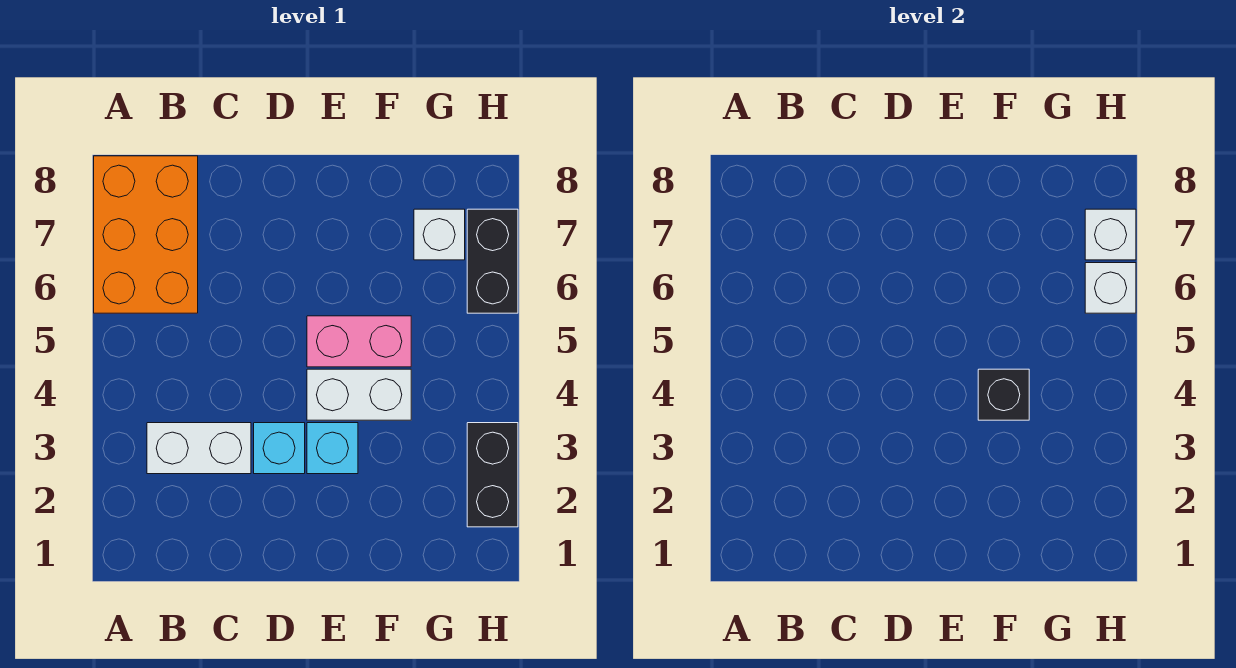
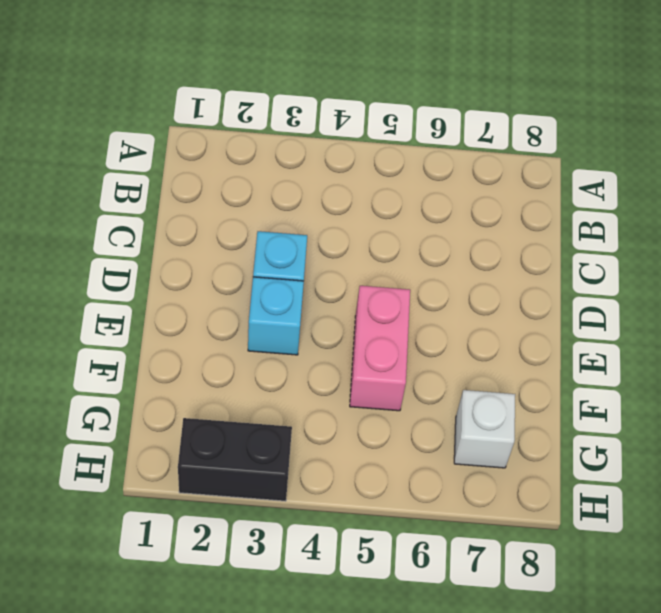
none -> orange 2x3 brick [94,156,198,313]
none -> white 1x2 brick [147,423,251,474]
none -> white 1x2 brick [307,369,411,420]

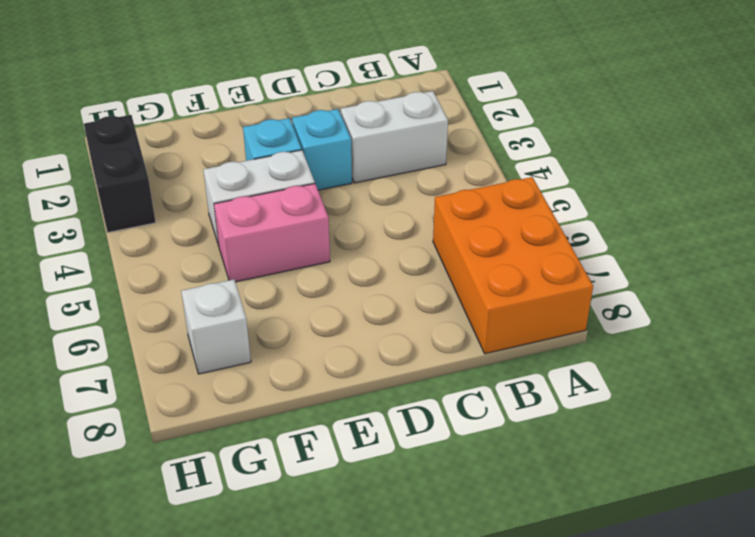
none -> black 1x2 brick [467,209,518,313]
none -> black 1x1 brick [978,369,1029,420]
none -> white 1x1 brick [1085,263,1136,313]

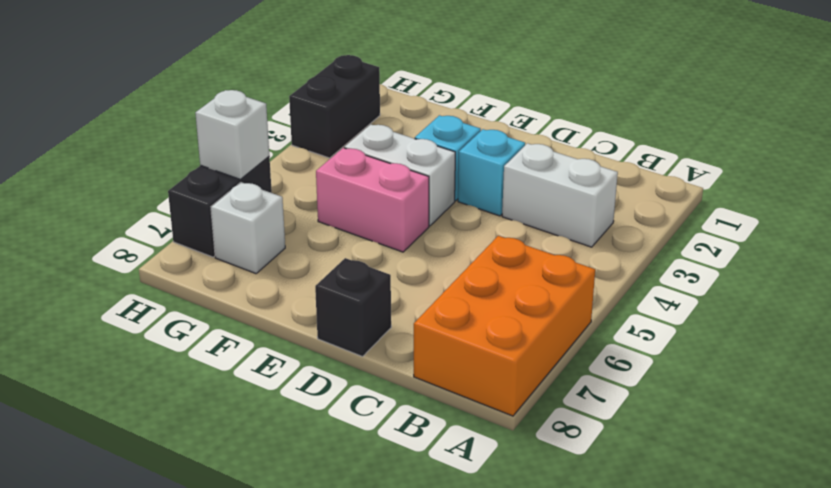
black 1x1 brick [315,258,391,357] -> black 1x1 brick moved to [978,369,1029,420]
none -> white 1x1 brick [1085,209,1136,260]

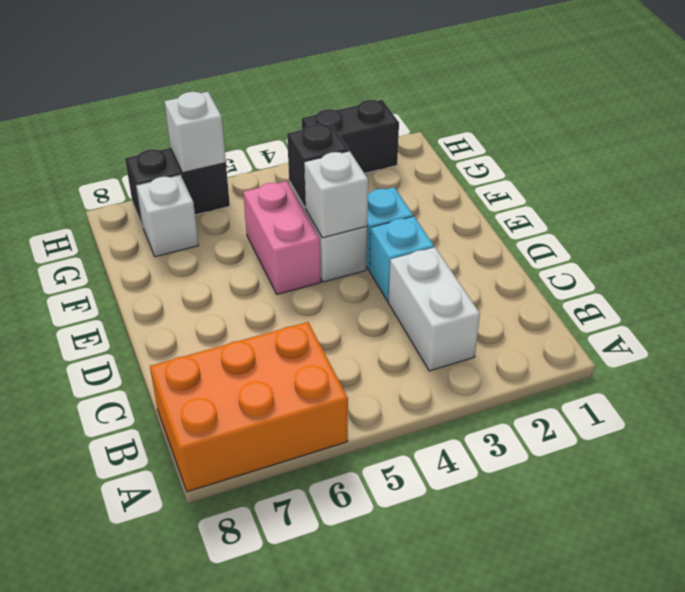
white 1x1 brick [304,151,368,238] -> white 1x1 brick moved to [1085,209,1136,260]

